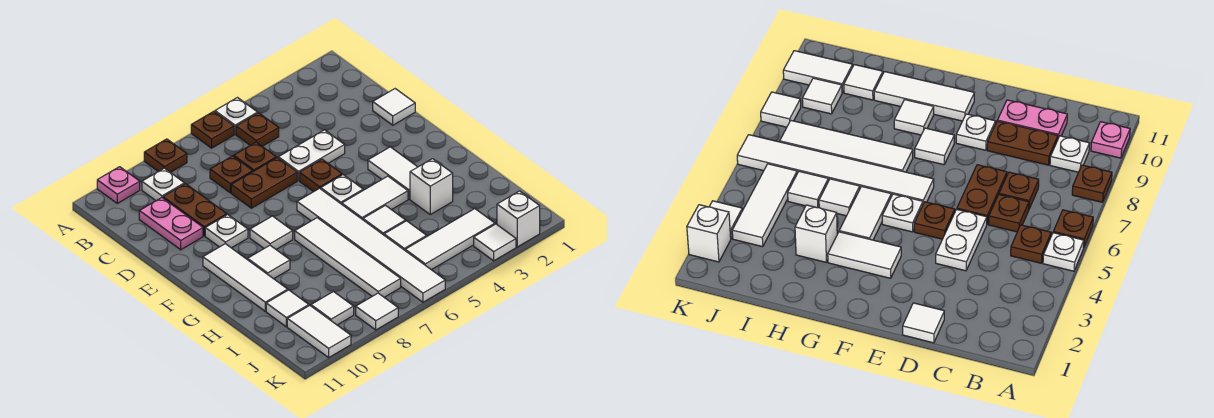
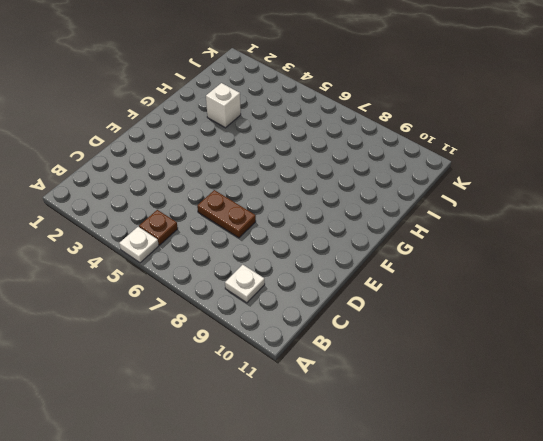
none -> brown 1x1 plate [191,111,234,148]
none -> brown 1x1 plate [144,139,187,172]
none -> pink 1x1 plate [97,167,140,203]
none -> brown 1x1 plate [234,142,276,171]

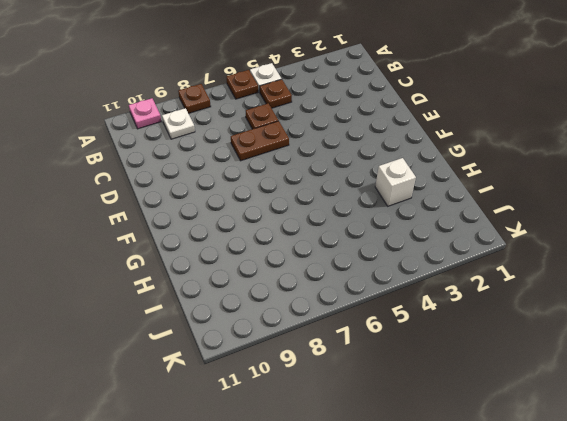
none -> brown 1x1 plate [210,156,253,193]
none -> brown 1x2 plate [163,184,227,236]
none -> pink 1x2 plate [139,198,203,250]
none -> white 1x1 tile [373,89,415,125]

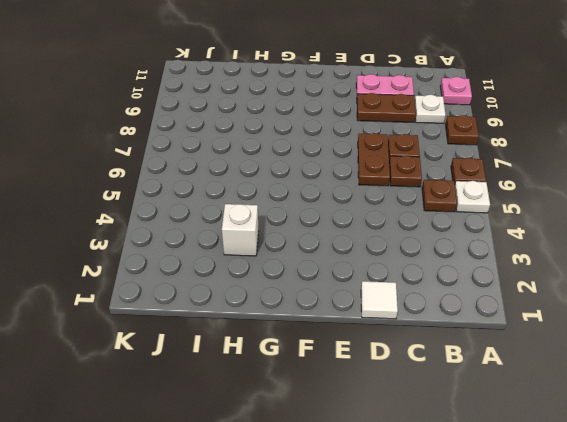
none -> white 1x2 plate [278,130,345,181]
none -> brown 1x1 plate [300,159,342,192]
none -> white 1x1 plate [205,214,248,248]
none -> white 1x2 tile [368,147,417,199]

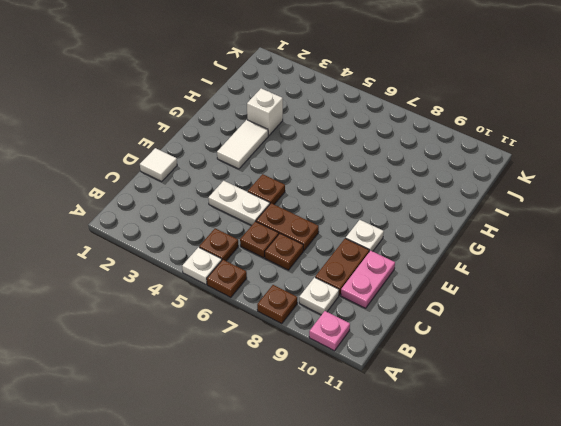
none -> white 1x1 plate [321,175,363,204]
none -> white 1x6 tile [297,188,445,302]
none -> white 1x1 tile [250,216,293,249]
none -> white 1x3 tile [203,244,288,311]

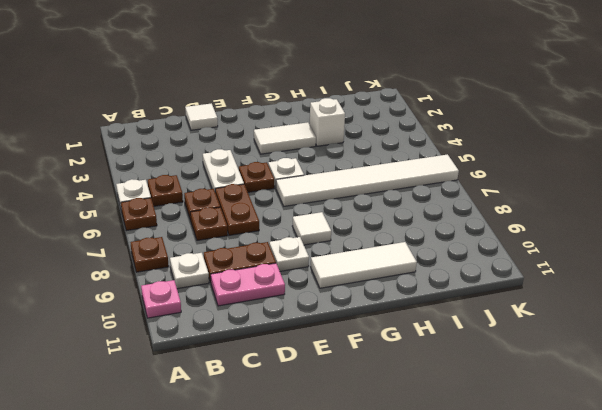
none -> white 1x2 tile [342,176,408,220]
none -> white 1x4 tile [295,218,401,297]
none -> white 1x1 tile [248,246,290,279]
none -> white 1x1 tile [363,205,406,235]

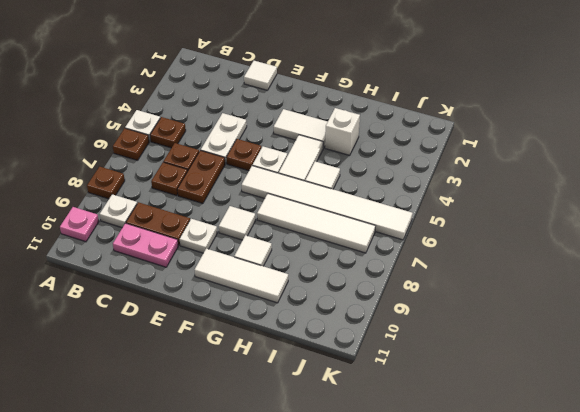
none -> white 1x1 tile [384,221,427,250]
none -> white 1x1 tile [266,290,309,327]
none -> white 1x3 tile [405,209,495,270]
none -> white 1x1 tile [311,292,354,325]

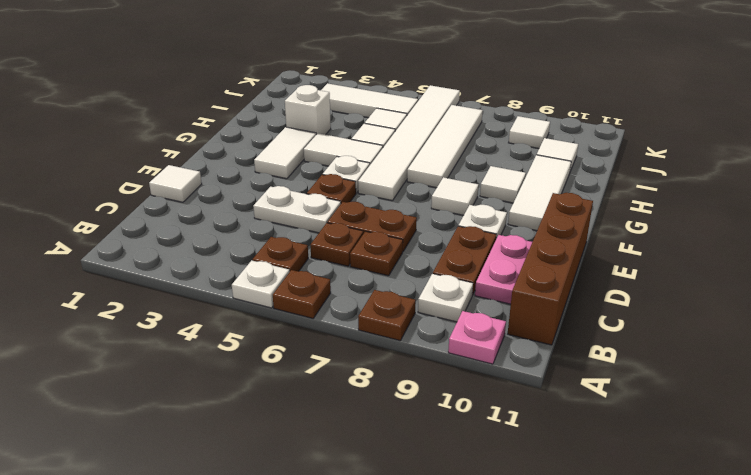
brown 1x4 brick [508,193,593,345] -> none
none -> white 1x2 tile [287,305,351,357]
none -> white 1x1 brick [497,191,540,247]
none -> white 1x1 tile [474,224,516,261]
none -> white 1x1 tile [356,293,398,330]

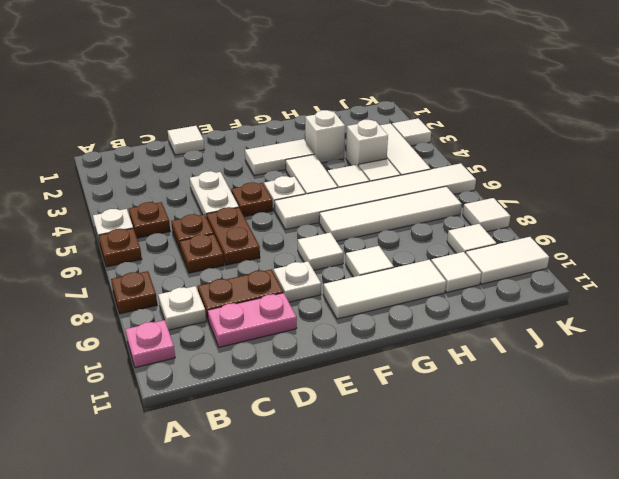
white 1x1 brick [346,120,388,166] -> white 1x1 brick moved to [497,191,540,247]

